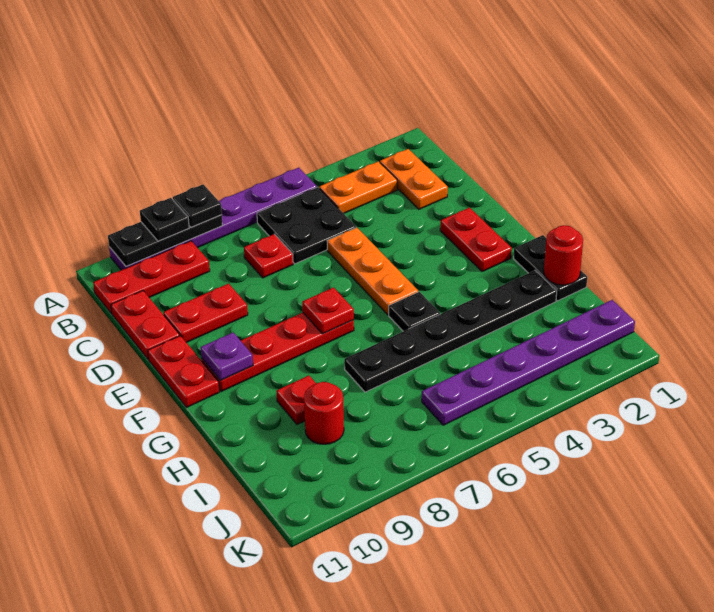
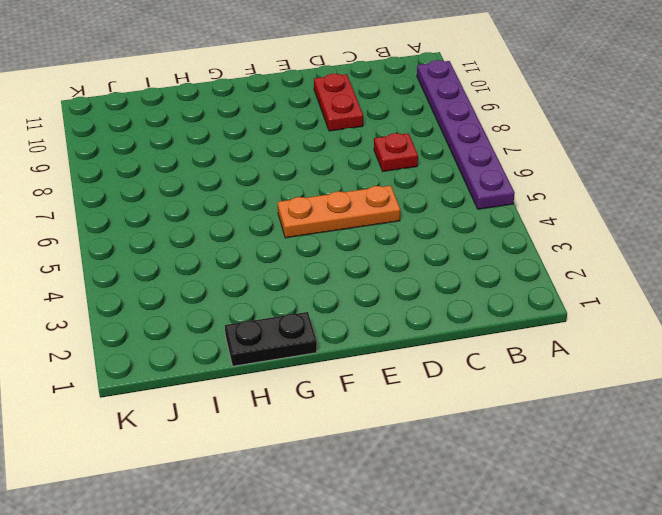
none -> orange 1x2 plate [380,149,448,209]
none -> orange 1x2 plate [319,161,397,213]
none -> black 2x2 plate [257,187,356,264]

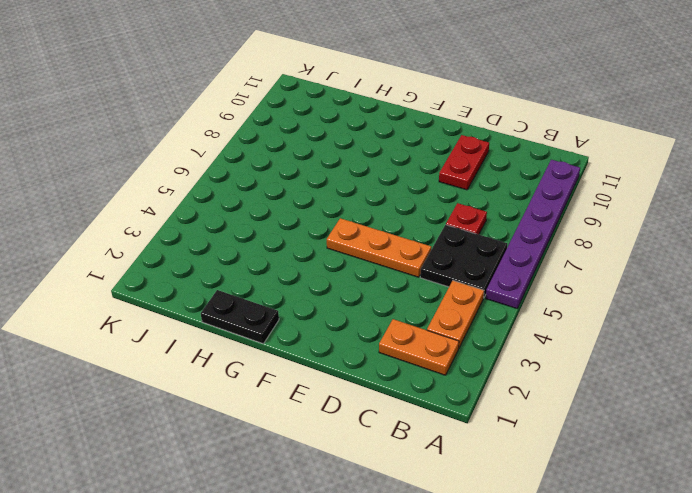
none -> red 1x3 plate [93,241,210,314]
none -> red 1x2 plate [111,291,180,359]
none -> red 1x2 plate [440,208,512,272]

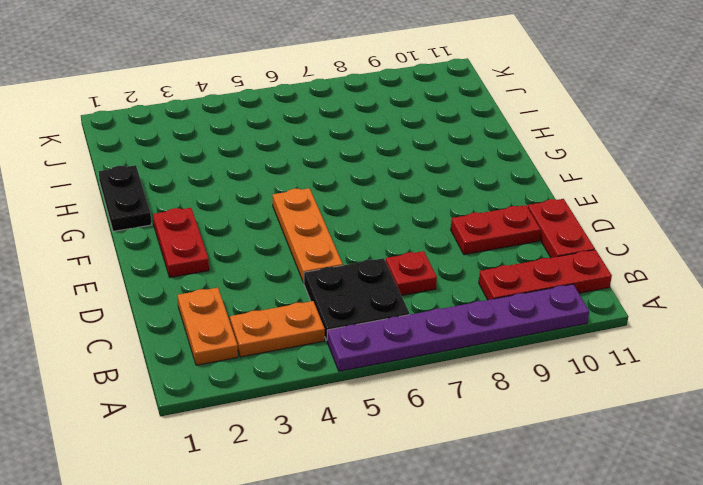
none -> red 1x2 plate [148,336,220,407]
none -> red 1x4 plate [202,313,354,391]
none -> black 1x1 plate [389,292,440,331]

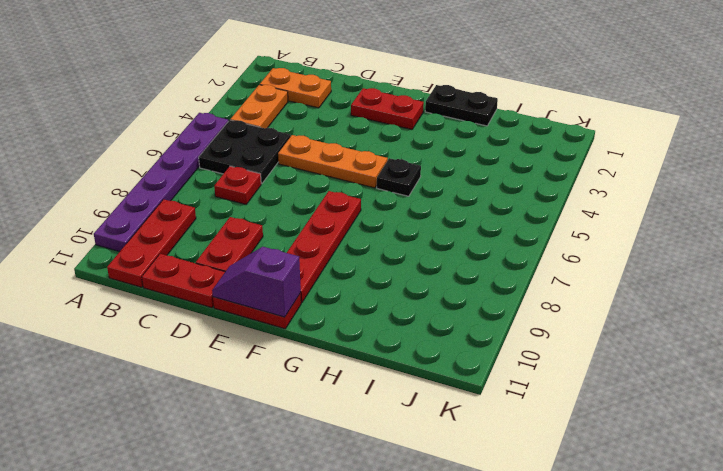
purple 1x2 slope [212,247,301,317] -> none
none -> black 1x6 plate [344,270,557,392]
none -> red 1x1 plate [276,376,316,424]
none -> red 1x1 round brick [304,382,344,444]

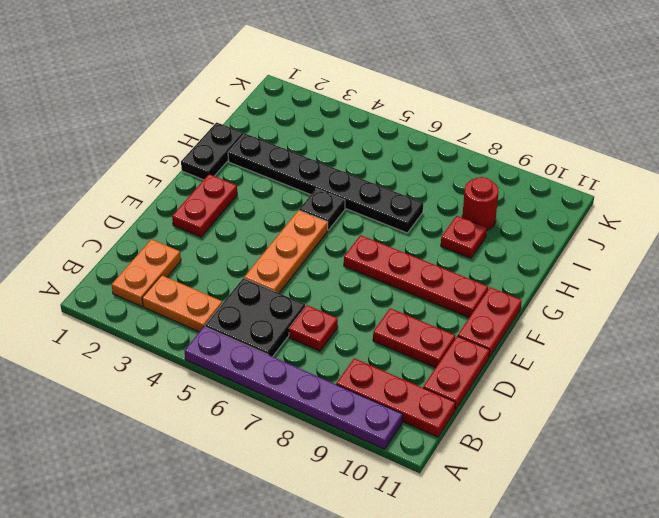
none -> purple 1x6 plate [422,300,635,425]
none -> black 1x3 plate [108,215,223,266]
none -> red 1x1 plate [302,288,354,334]

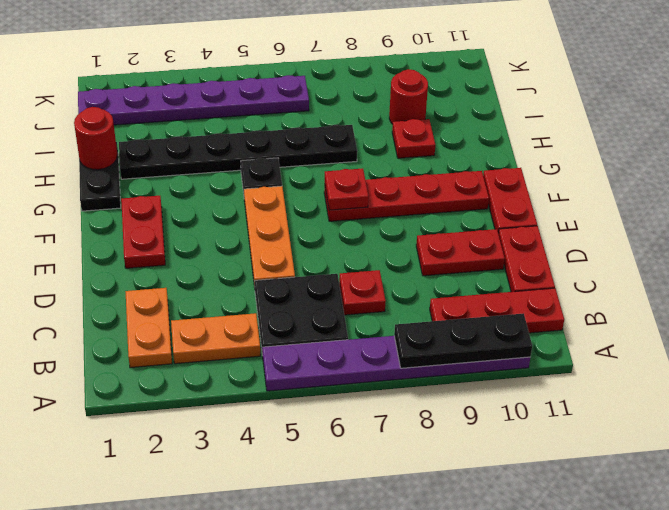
none -> purple 1x1 plate [201,333,253,381]
none -> black 1x1 plate [173,184,222,227]
none -> black 1x1 plate [140,198,189,241]

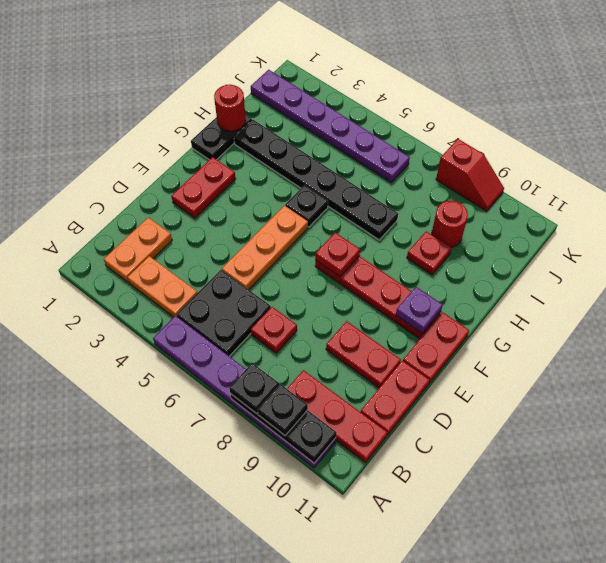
red 1x2 slope [436,139,504,211] -> none

